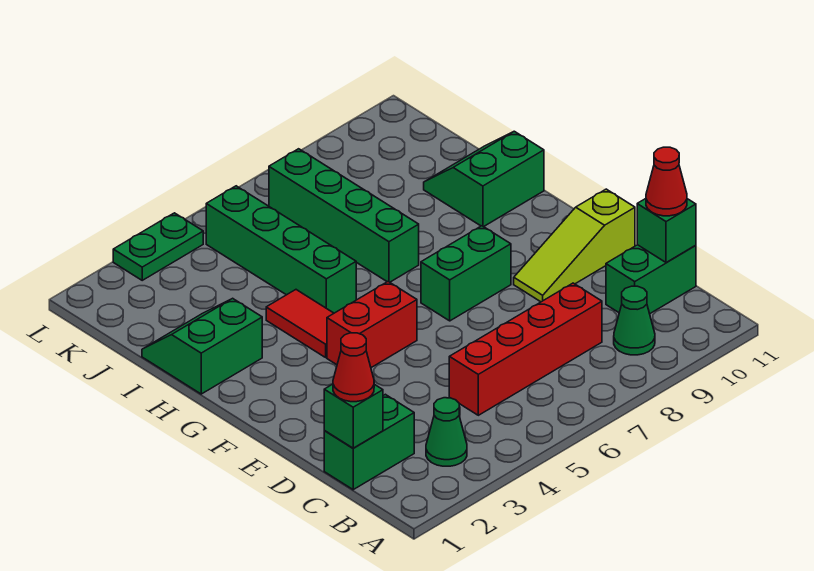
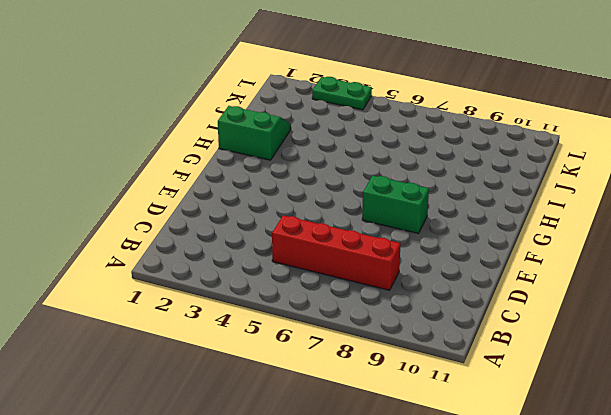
none -> green 1x1 cone [426,398,467,466]
none -> green 1x1 cone [614,286,655,355]
none -> green 1x2 brick [324,394,414,490]

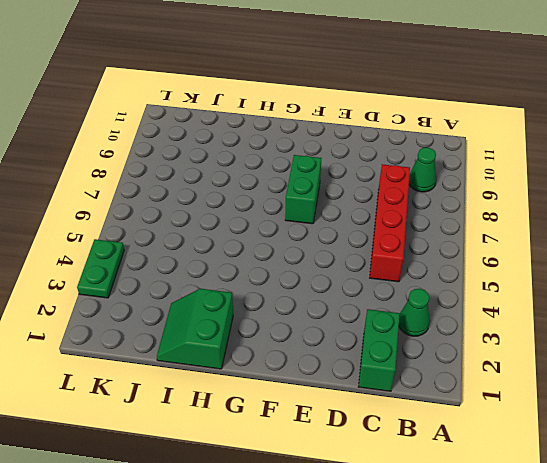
none -> green 1x2 brick [606,245,696,314]
none -> lime 1x3 slope [514,189,635,302]
none -> red 1x2 brick [327,282,417,368]

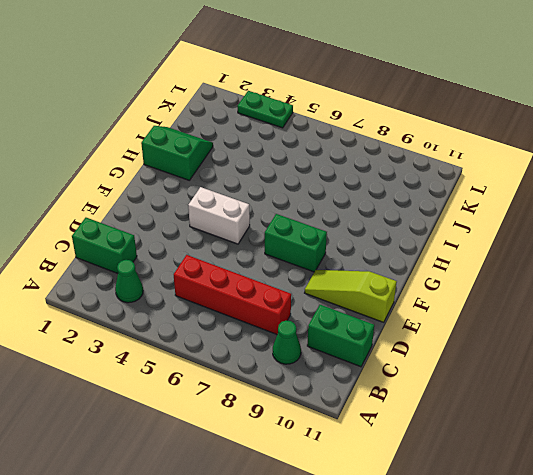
white 1x2 brick [188,187,250,244] -> red 1x2 brick [327,282,417,368]
none -> red 1x2 tile [266,290,334,357]
none -> green 1x4 brick [206,186,356,313]
none -> green 1x4 brick [269,149,419,282]

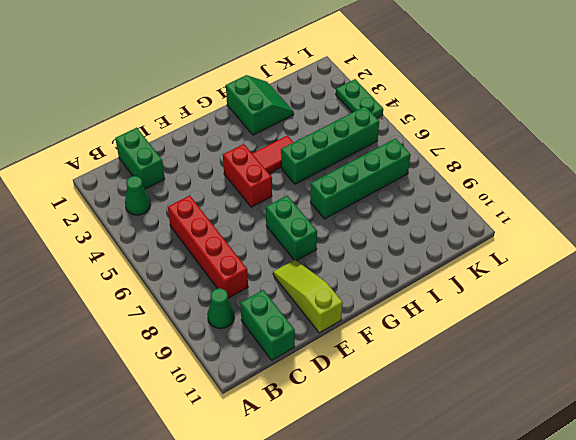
none -> green 2x2 slope [424,131,544,227]
none -> green 1x1 brick [324,384,383,448]
none -> green 1x1 brick [637,199,696,263]

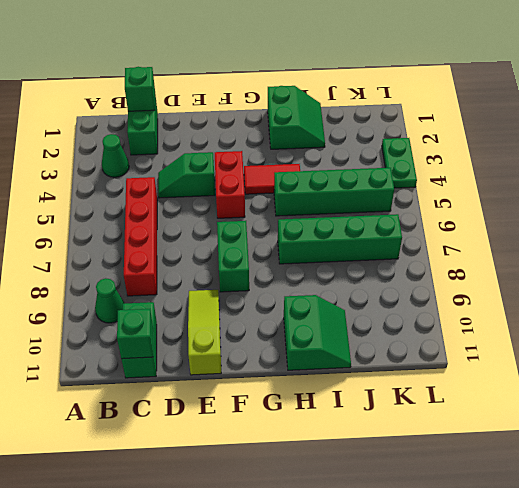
green 1x2 slope [158,152,215,198] -> none
none -> red 1x1 cone [333,333,374,402]
none -> red 1x1 cone [646,147,687,216]

